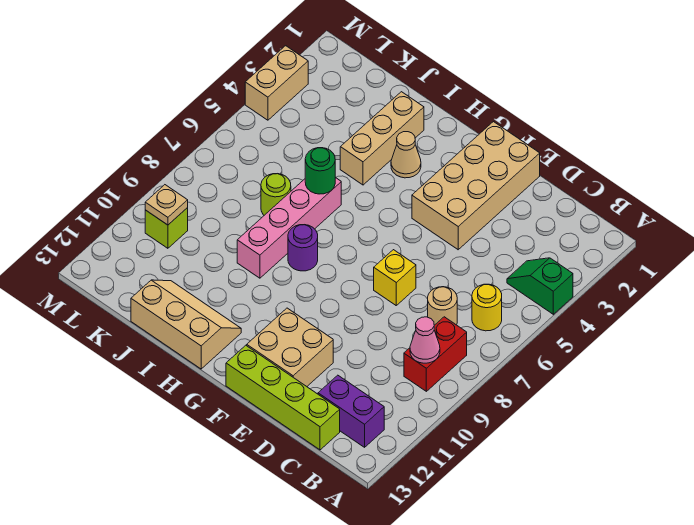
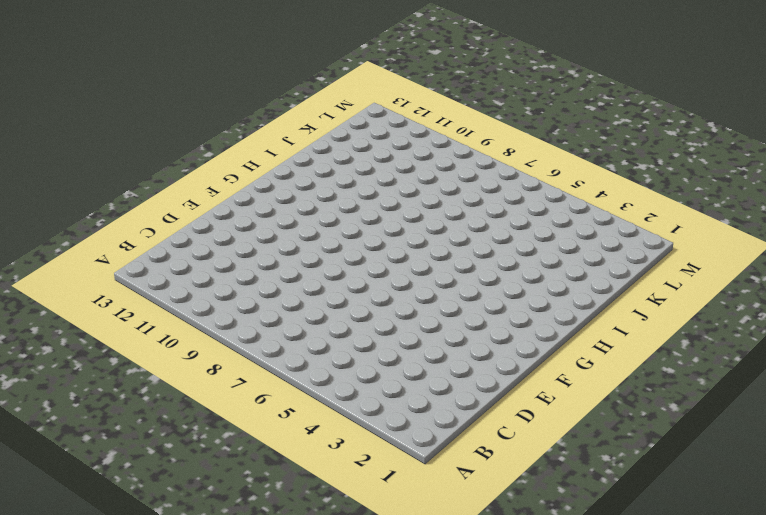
none -> green 1x2 slope [507,258,573,314]
none -> yellow 1x1 round brick [472,284,502,331]
none -> red 1x2 brick [404,317,467,391]

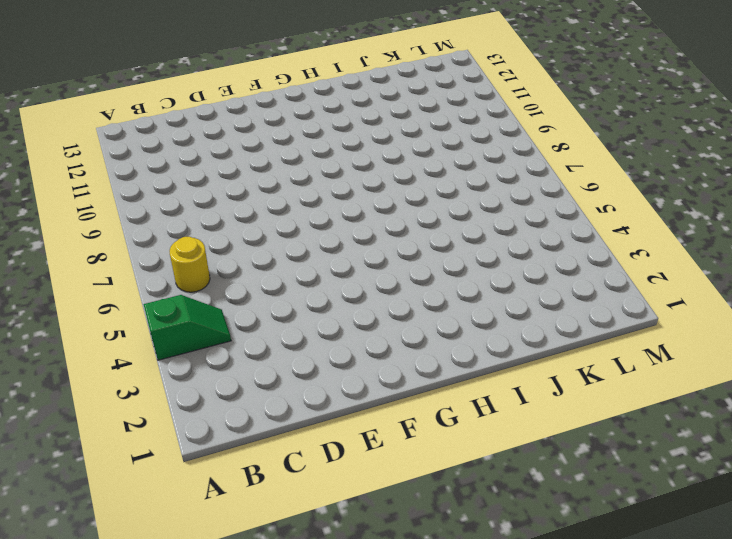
none -> red 1x2 brick [404,317,467,391]
none -> purple 1x2 brick [318,375,384,447]
none -> tan 1x1 round brick [428,287,457,325]

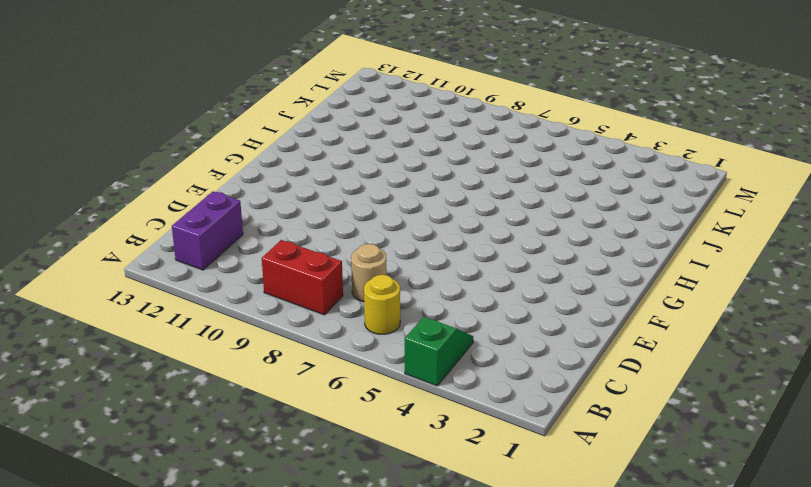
none -> lime 1x4 brick [226,345,340,450]
none -> tan 2x4 brick [412,122,540,250]
none -> yellow 1x1 brick [374,250,416,305]

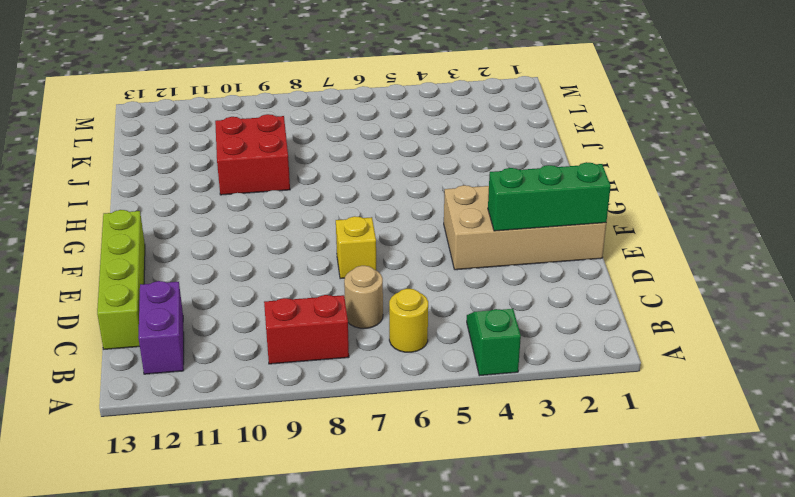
green 1x3 brick [488,162,611,231] -> none
red 2x2 brick [215,114,290,195] -> pink 1x4 brick [237,177,341,278]
none -> tan 2x2 brick [247,308,333,386]
none -> tan 1x1 cone [391,132,421,178]
none -> purple 1x1 round brick [288,225,318,271]

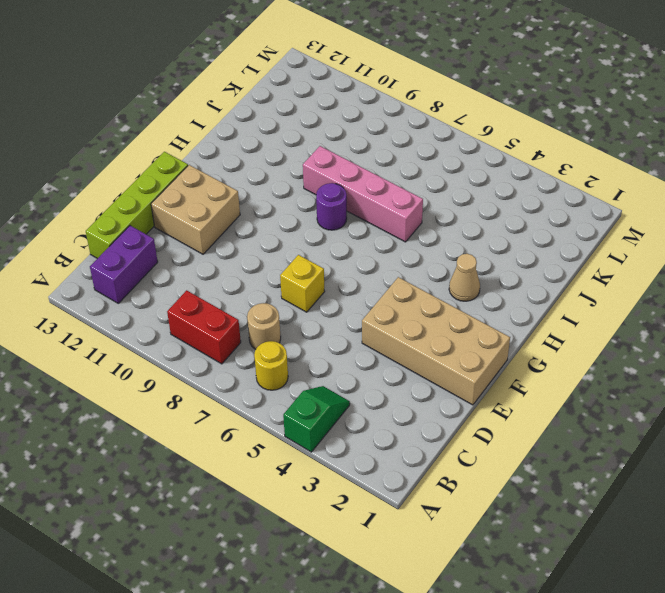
none -> tan 2x3 slope [131,280,241,369]
none -> tan 1x3 brick [340,92,424,185]
none -> lime 1x1 round brick [261,174,291,215]

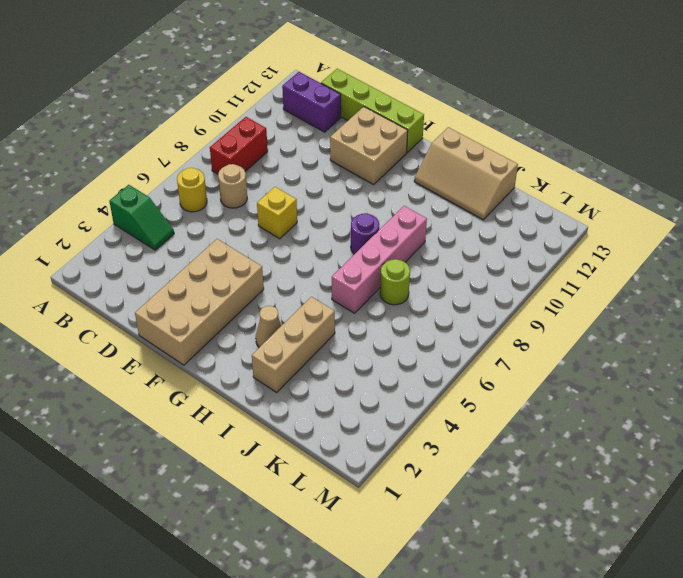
none -> lime 1x1 brick [145,208,188,248]
none -> tan 1x2 brick [245,46,308,120]
none -> pink 1x1 cone [410,317,440,363]

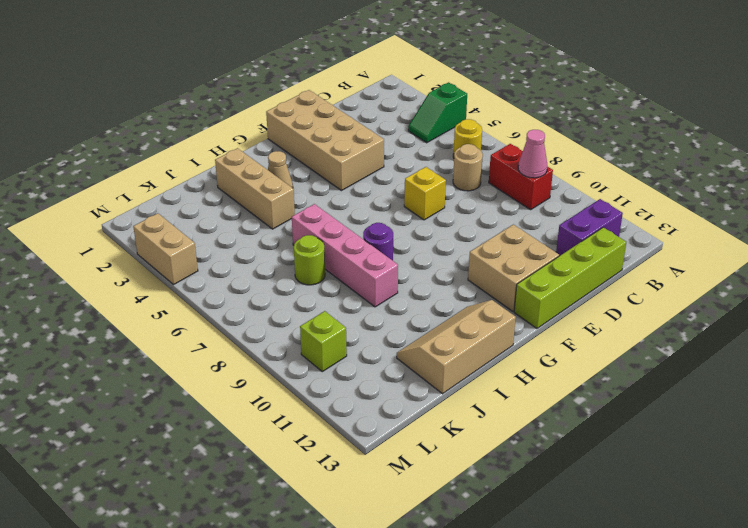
none -> green 1x1 round brick [305,148,335,194]
none -> tan 1x1 plate [145,185,188,225]

